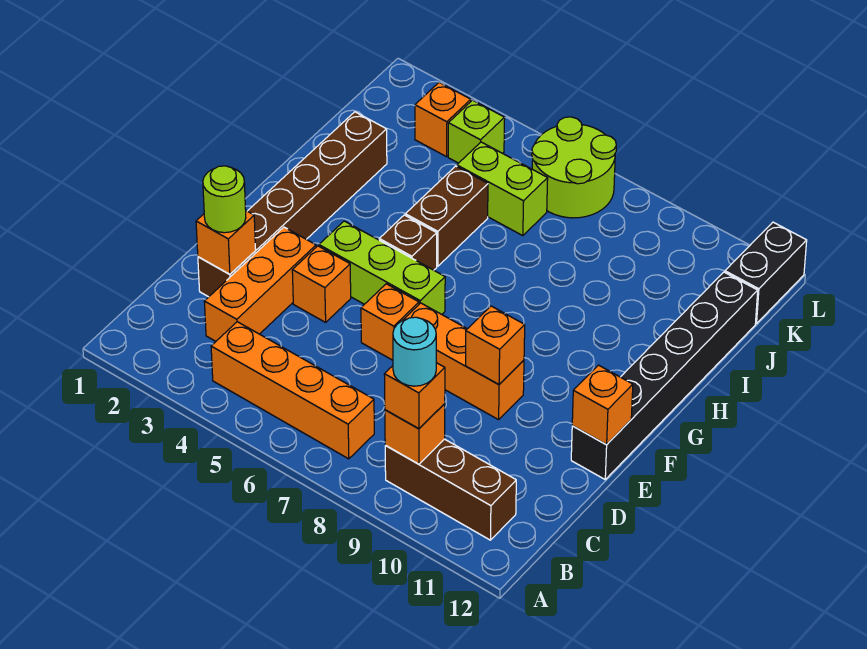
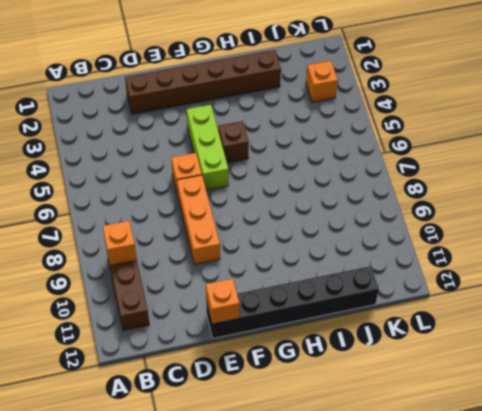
none -> orange 1x4 brick [211,322,374,459]
none -> orange 1x3 brick [204,227,316,341]
none -> orange 1x1 brick [292,246,351,322]

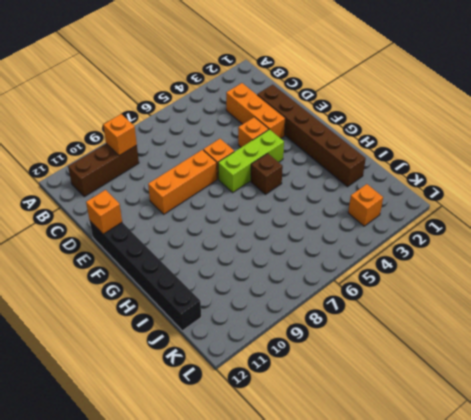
none -> orange 1x4 brick [211,322,374,459]
none -> brown 1x2 brick [405,166,488,266]
none -> lime 1x2 brick [457,142,548,236]

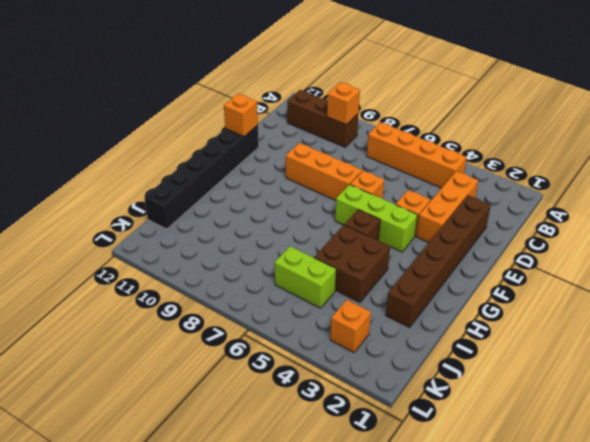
brown 2x2 brick [314,225,390,302] -> brown 1x2 brick [405,166,488,266]
none -> lime 1x1 brick [448,100,505,163]
none -> lime 2x2 round brick [532,117,616,218]
none -> black 1x2 brick [725,222,807,324]

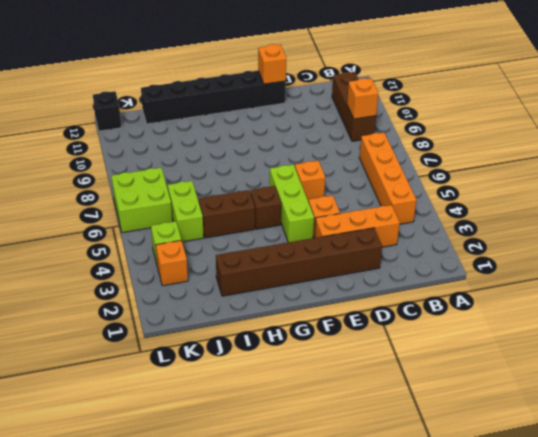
lime 2x2 brick [111,168,172,233] -> lime 2x2 round brick [532,117,616,218]
black 1x1 brick [93,91,121,131] -> black 1x2 brick [725,222,807,324]
none -> orange 1x3 brick [402,303,524,420]
none -> orange 1x1 brick [196,211,256,274]
none -> orange 1x1 brick [465,306,525,384]

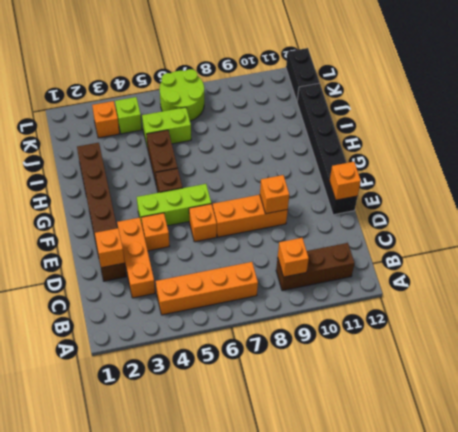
none -> orange 1x1 brick [384,363,445,429]
none -> lime 1x1 round brick [203,166,246,233]
none -> cyan 1x1 round brick [393,317,436,386]

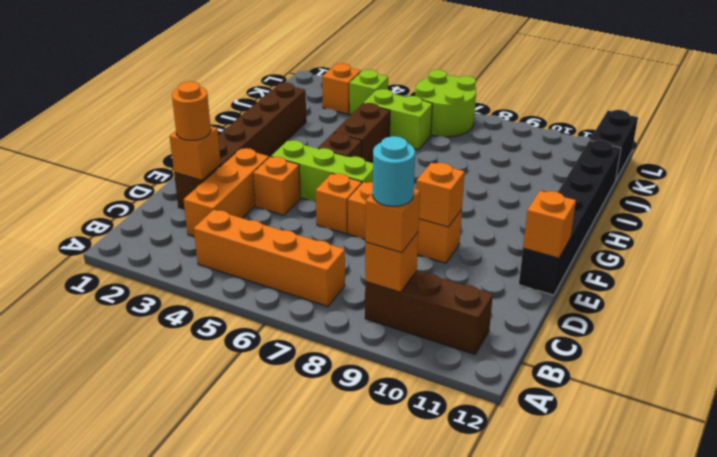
orange 1x1 round brick [172,81,211,140] -> lime 1x1 round brick [203,166,246,233]

